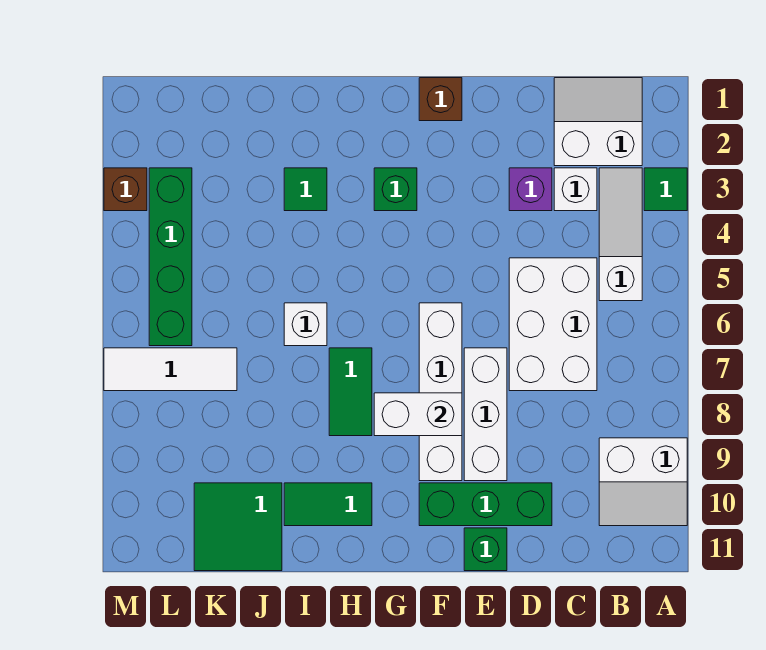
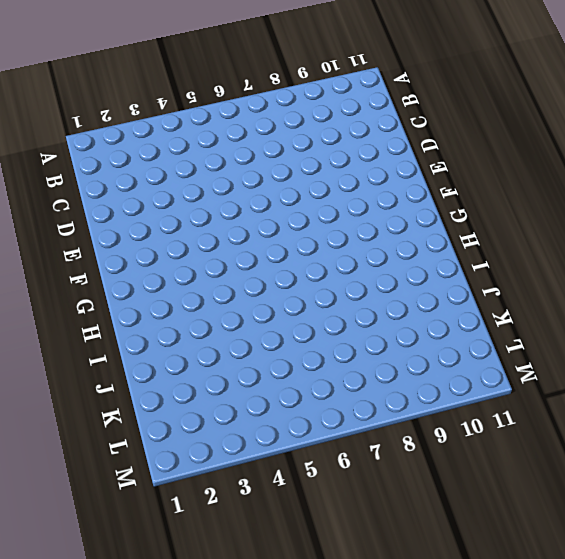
none -> green 1x1 tile [644,168,687,211]
none -> white 2x2 slope [599,438,687,526]
none -> white 2x2 slope [554,78,642,166]

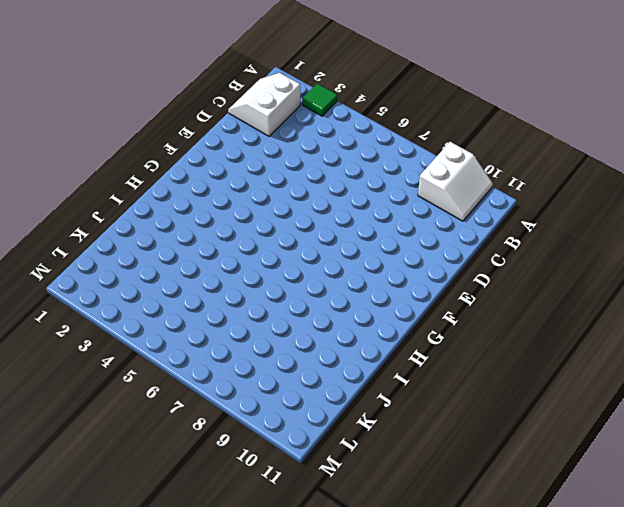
none -> white 1x3 slope [599,168,642,301]
none -> white 1x1 brick [554,168,597,211]
none -> white 2x3 brick [509,258,597,391]

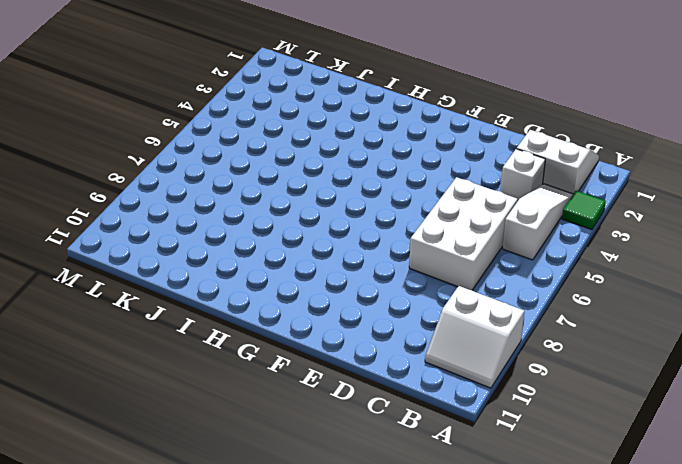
none -> purple 1x1 brick [509,168,552,211]
none -> green 1x3 brick [419,483,552,526]
none -> white 1x3 brick [464,348,507,481]

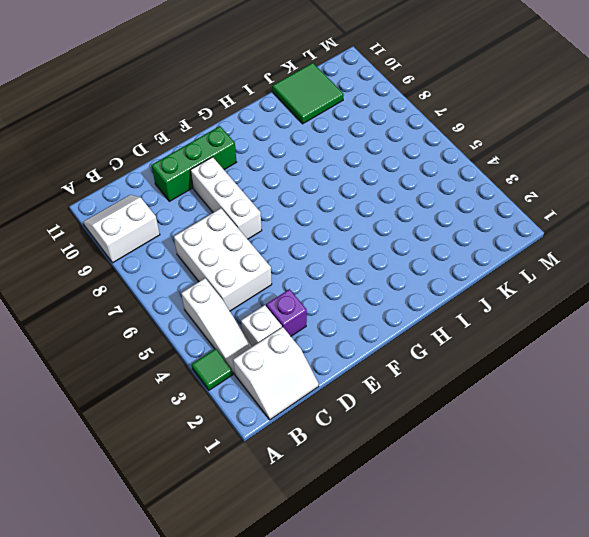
none -> green 1x1 brick [464,528,507,571]
none -> brown 1x1 brick [419,78,462,121]
none -> white 1x4 brick [419,303,462,481]

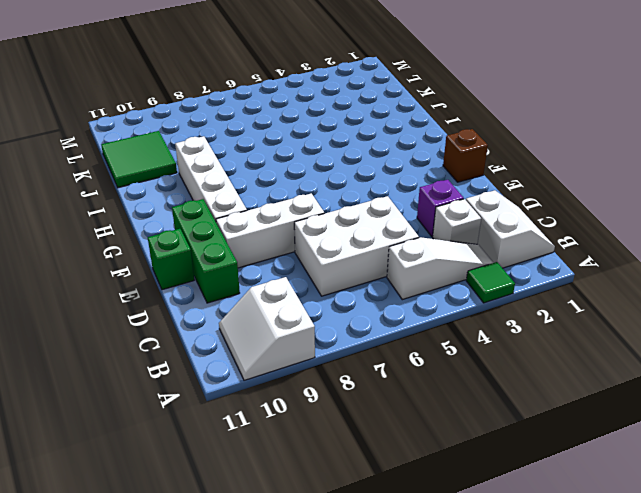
white 1x4 brick [175,136,247,221] -> white 1x4 brick turned to [419,303,462,481]
none -> green 1x1 brick [374,168,417,211]
none -> green 1x2 tile [329,348,372,436]
none -> green 1x2 tile [284,483,372,526]

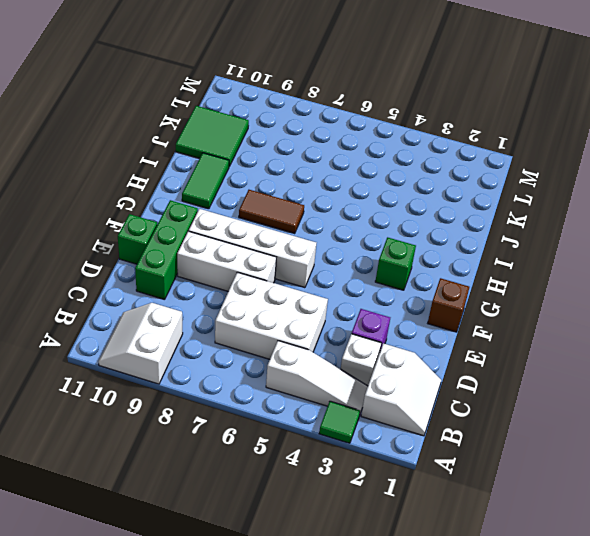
brown 1x2 tile [239,190,304,234] -> green 1x2 tile [329,348,372,436]
none -> green 1x1 tile [284,168,327,211]
none -> white 1x1 brick [284,303,327,346]
none -> white 1x3 tile [104,348,237,391]

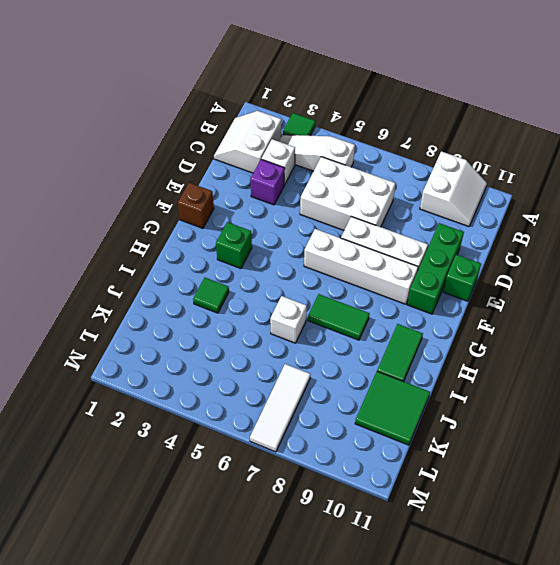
none -> green 1x4 brick [149,168,192,346]
none -> brown 1x1 brick [104,168,147,211]
none -> white 1x2 brick [374,393,462,436]

